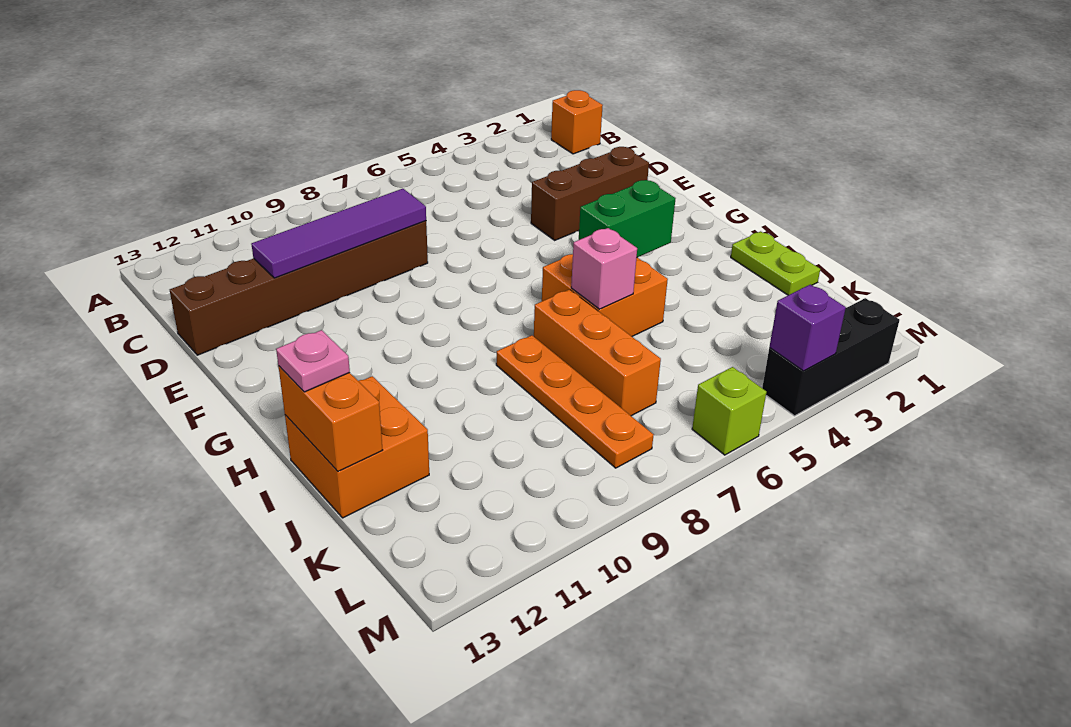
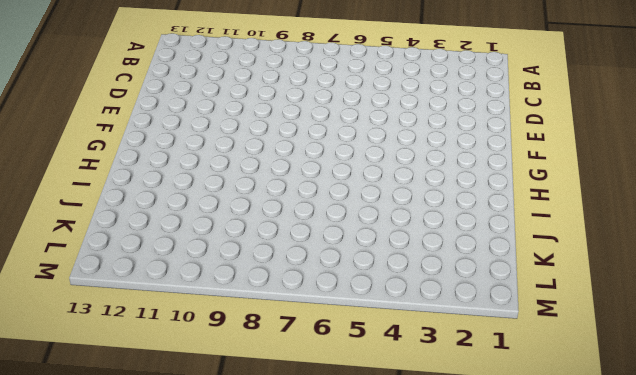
none -> orange 1x1 brick [551,90,603,154]
none -> brown 1x6 brick [170,221,428,355]
none -> brown 1x3 brick [531,147,649,240]

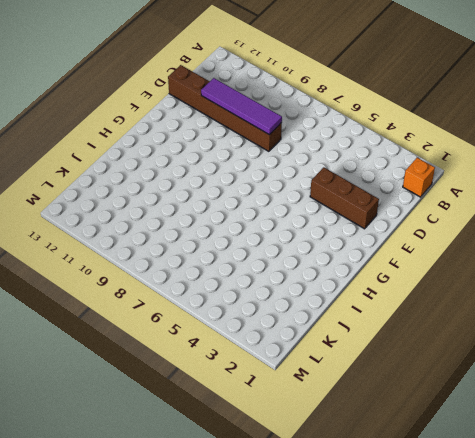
none -> orange 2x2 brick [542,254,668,336]
none -> lime 1x2 plate [731,231,820,295]
none -> orange 1x3 brick [534,289,661,416]

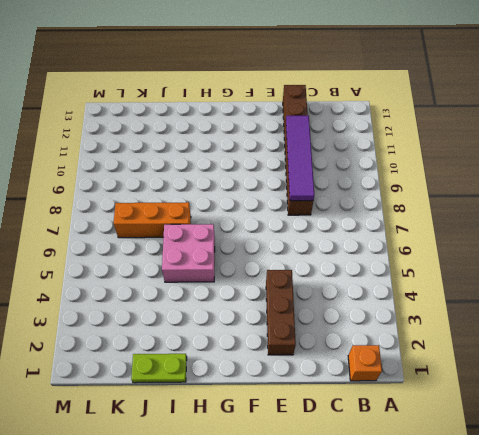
pink 2x2 brick [162,224,215,282] -> orange 2x2 brick [542,254,668,336]
none -> orange 1x4 plate [496,335,653,468]
none -> orange 2x2 brick [285,376,429,518]
none -> black 1x3 brick [762,298,899,416]

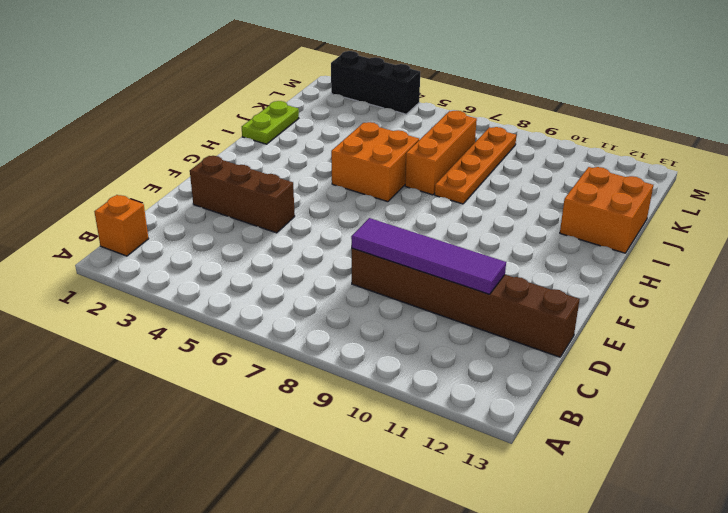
none -> lime 1x1 brick [692,367,766,455]
none -> green 1x2 brick [579,180,676,257]
none -> pink 1x1 brick [571,228,637,309]

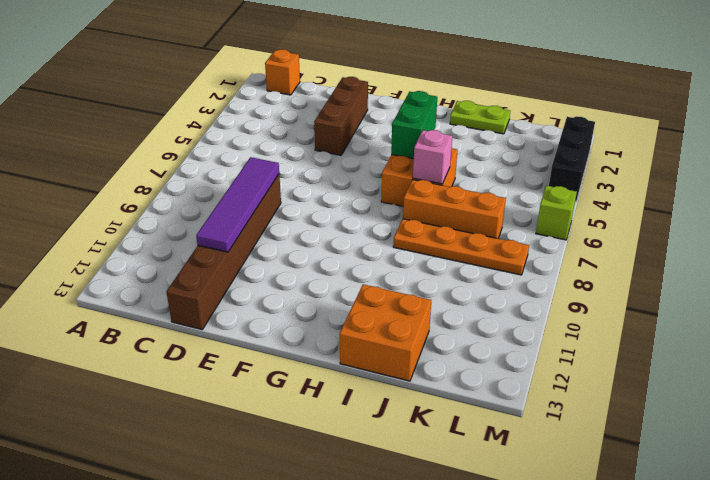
none -> orange 1x2 brick [278,366,382,471]
none -> purple 1x1 brick [770,285,846,371]
none -> pink 1x1 plate [276,330,350,392]

